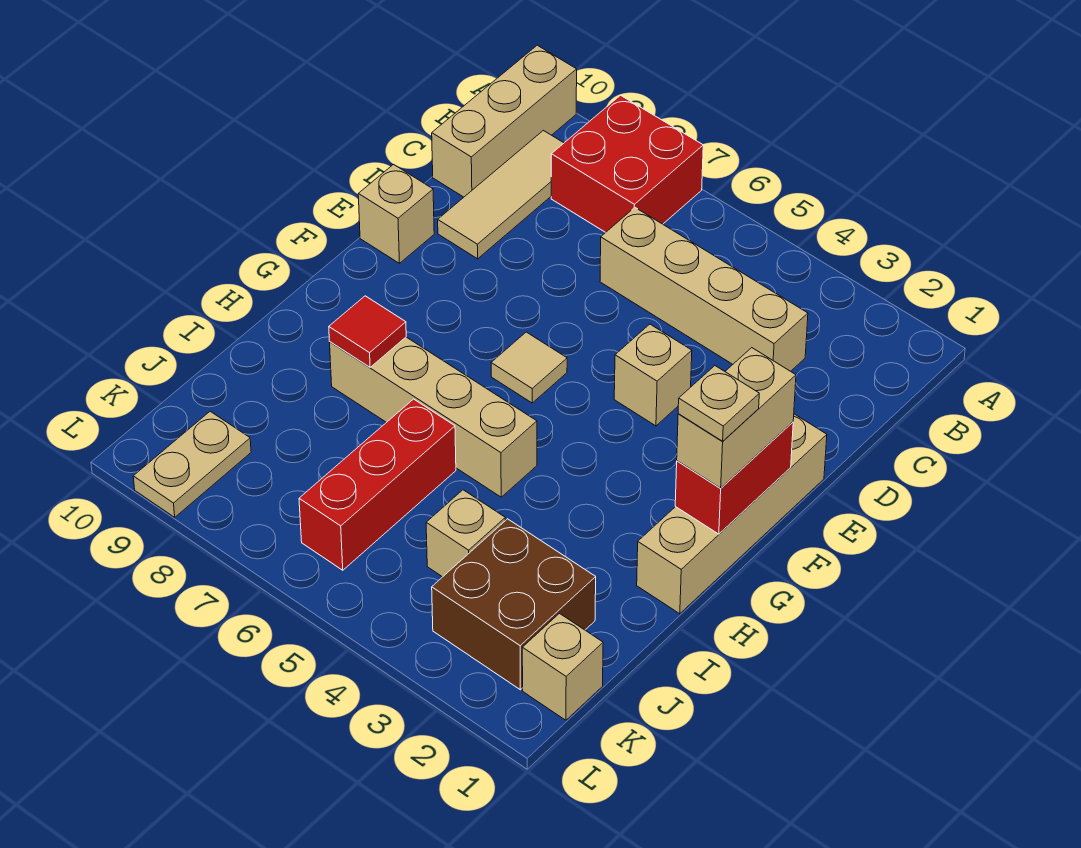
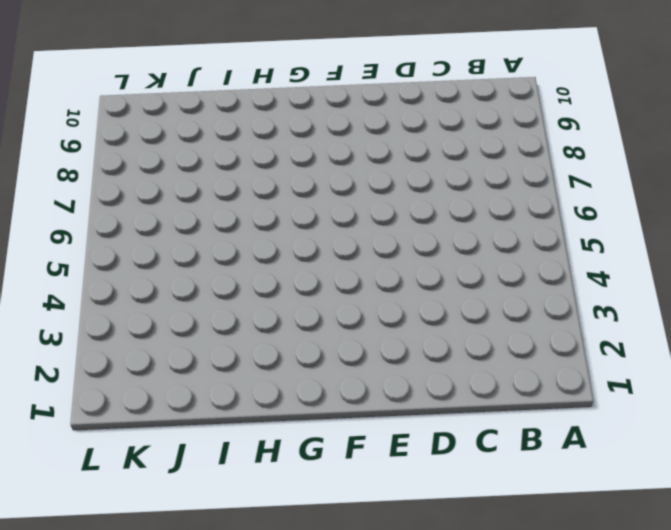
none -> red 2x2 brick [551,95,703,232]
none -> tan 1x3 brick [432,45,577,197]
none -> tan 1x3 tile [438,130,564,259]

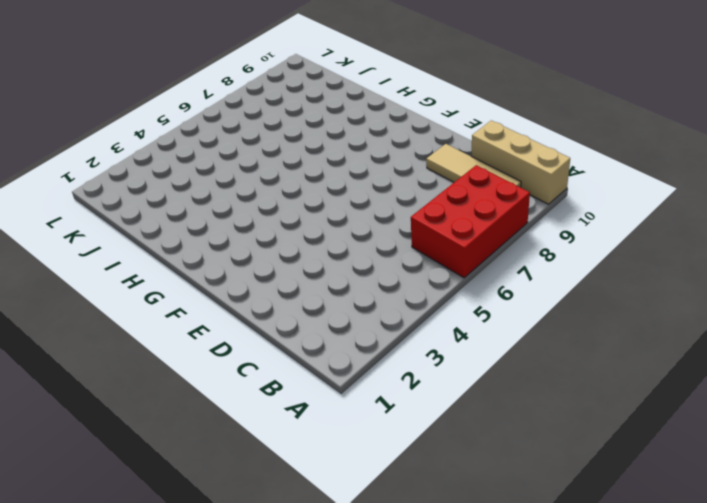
red 2x3 brick [411,165,530,278] -> red 2x2 brick [551,95,703,232]
none -> tan 1x4 brick [600,208,808,371]
none -> tan 1x4 brick [637,414,827,614]
none -> tan 1x1 brick [614,324,692,426]

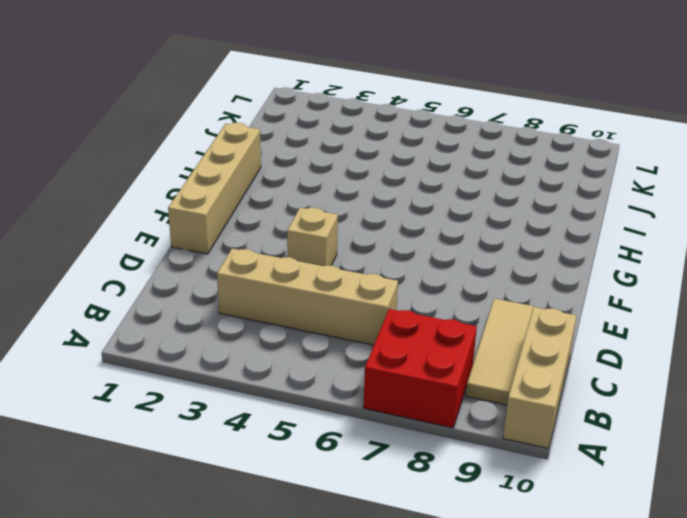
none -> tan 1x1 brick [358,165,434,263]
none -> tan 1x1 tile [491,332,567,403]
none -> tan 1x4 brick [330,337,537,497]

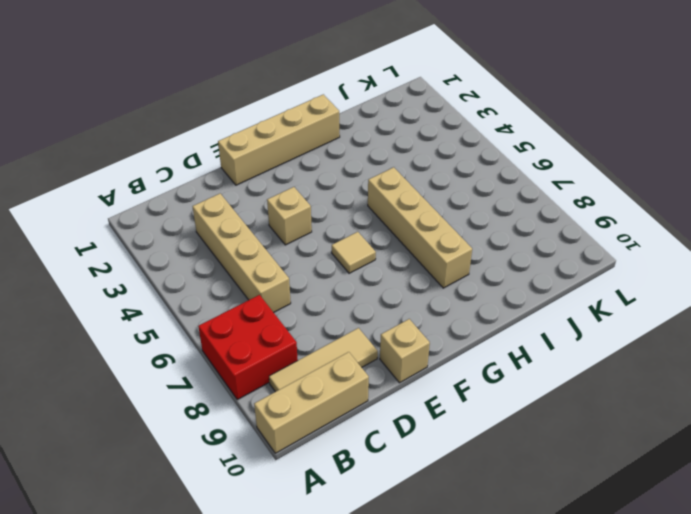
none -> red 1x3 brick [299,399,456,570]
none -> brown 2x2 brick [432,519,596,690]
none -> tan 1x1 brick [426,490,505,577]

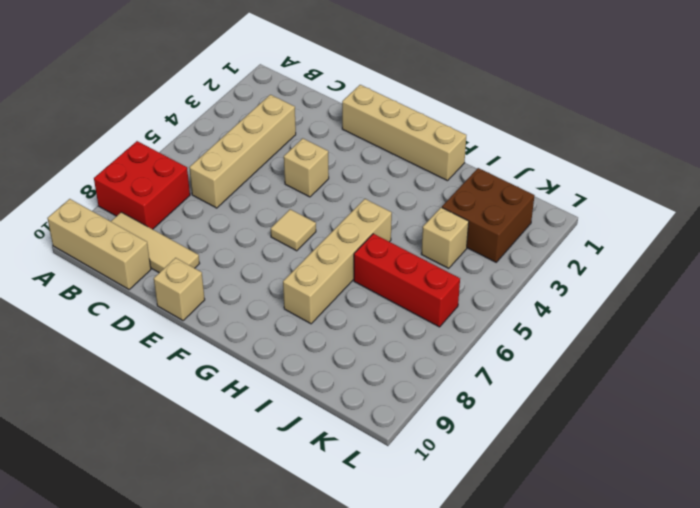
none -> tan 1x1 brick [522,614,603,720]
none -> tan 1x2 plate [133,411,251,517]
none -> red 1x2 brick [675,422,793,534]

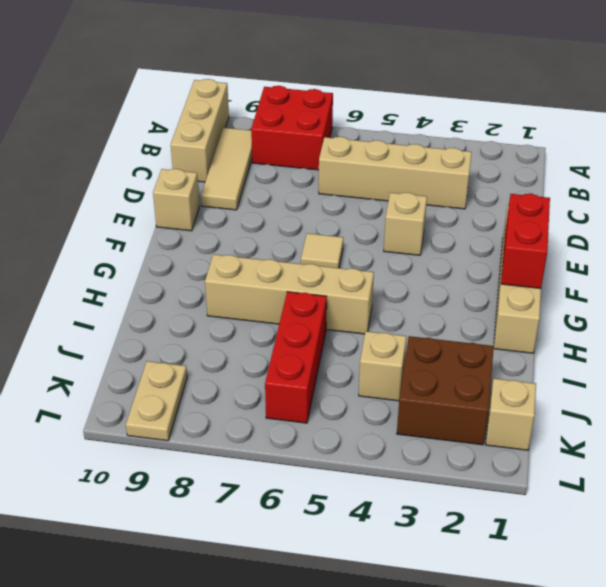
none -> red 1x1 tile [329,296,406,367]
none -> tan 1x2 brick [677,348,796,488]
none -> tan 1x1 plate [678,366,759,441]

